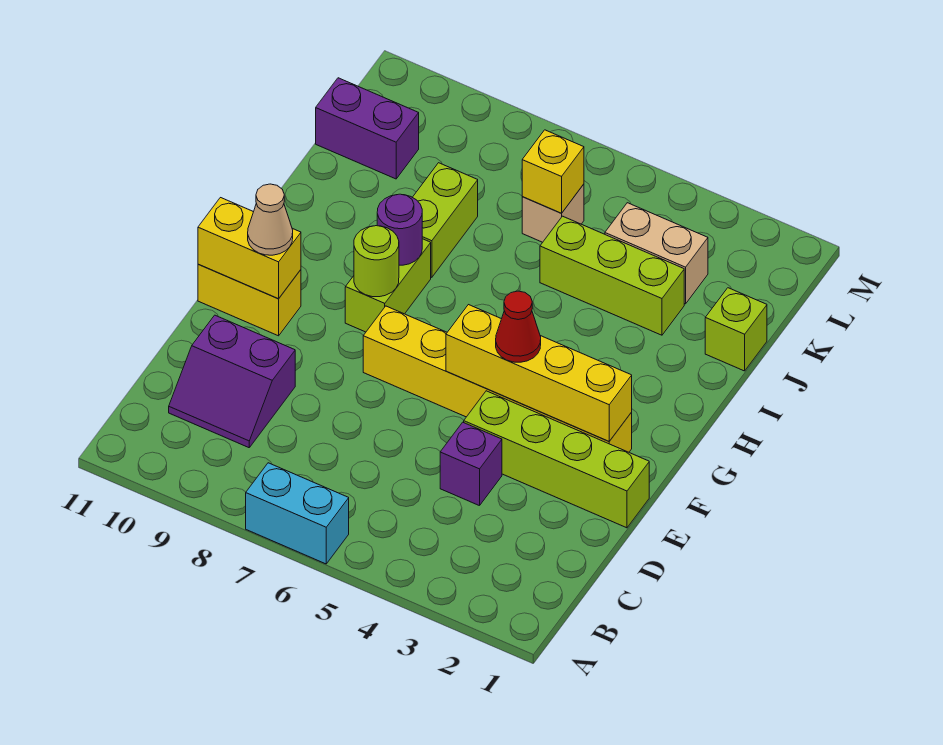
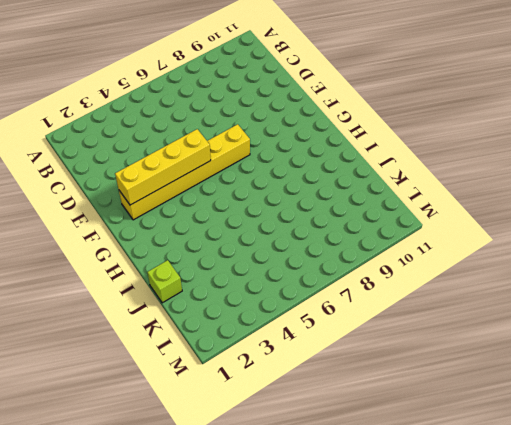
none -> cyan 1x2 brick [246,463,349,564]
none -> purple 2x2 slope [169,315,295,448]
none -> purple 1x1 brick [440,422,502,506]

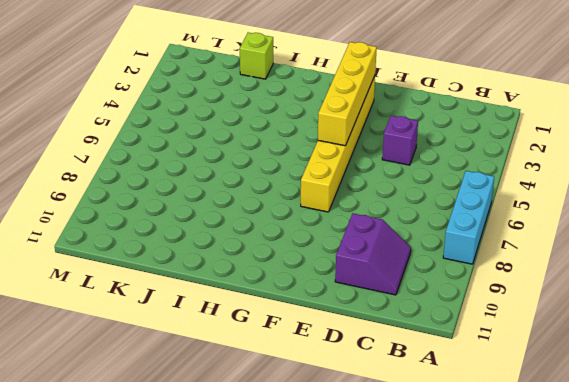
cyan 1x3 brick [443,171,494,264] -> cyan 1x2 brick [246,463,349,564]
none -> lime 1x4 brick [464,391,649,528]
none -> yellow 1x2 brick [198,264,301,336]
none -> lime 1x2 brick [345,239,431,332]

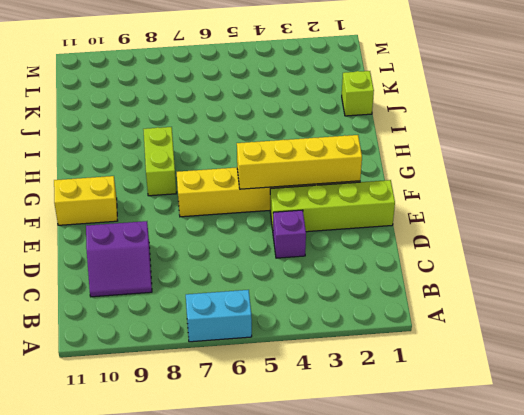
none -> lime 1x2 brick [413,163,478,277]
none -> lime 1x3 brick [540,216,684,335]
none -> tan 1x2 brick [605,203,708,304]

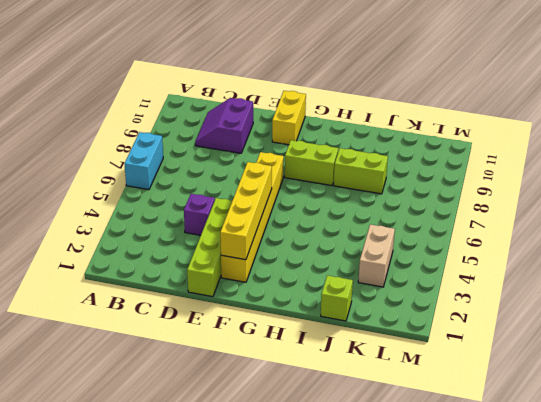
none -> lime 1x3 brick [540,216,684,335]
none -> tan 1x1 brick [522,184,584,242]
none -> purple 1x2 brick [316,78,419,179]

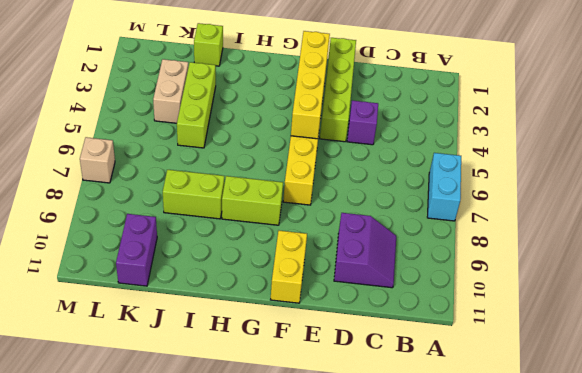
tan 1x1 brick [80,137,115,183] -> tan 1x1 brick moved to [522,184,584,242]
none -> yellow 1x2 brick [198,198,301,299]
none -> lime 1x1 round brick [354,226,399,297]
none -> purple 1x1 round brick [377,194,422,265]

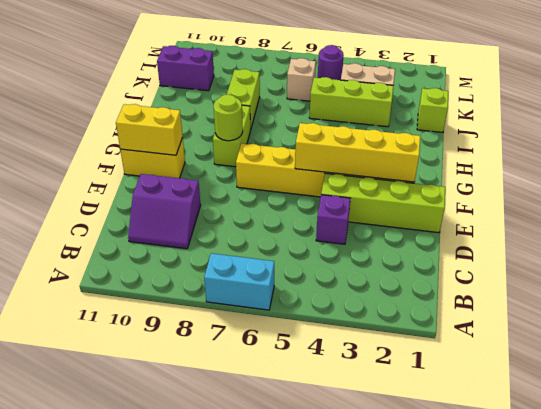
purple 1x1 round brick [318,45,344,80] -> purple 1x1 round brick moved to [377,194,422,265]
none -> yellow 1x1 brick [522,130,584,213]
none -> red 1x1 cone [496,291,541,362]
none -> tan 1x1 cone [248,184,293,255]

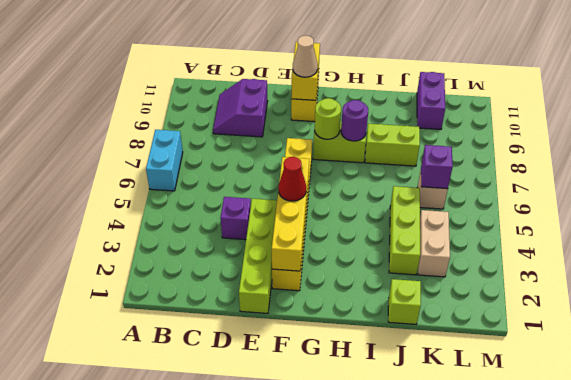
purple 1x1 brick [421,145,453,189] -> yellow 1x1 brick [522,130,584,213]

